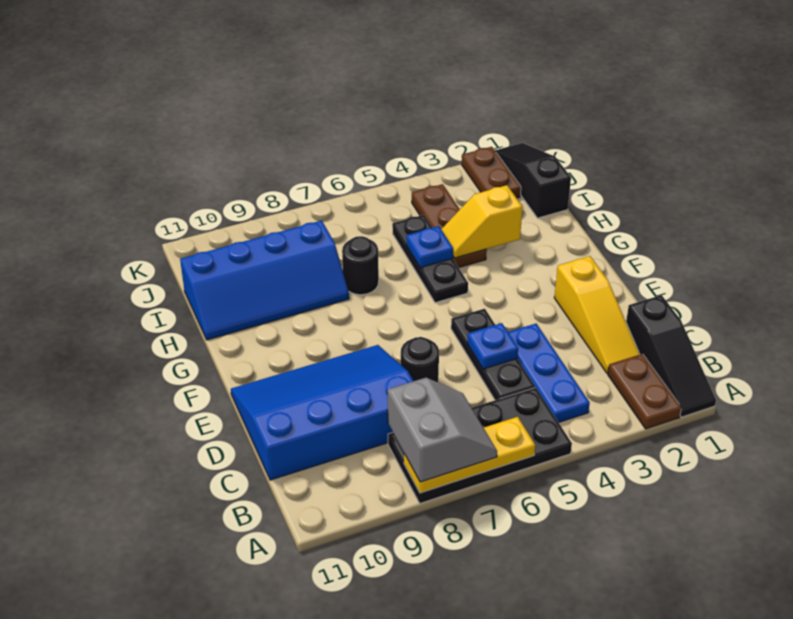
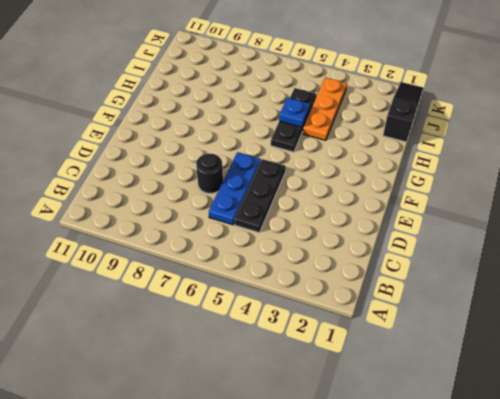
blue 1x3 plate [209,152,261,225] -> blue 1x3 plate moved to [508,324,590,422]
orange 1x3 plate [303,78,347,140] -> brown 1x3 plate [412,184,487,268]
none -> black 1x3 slope [626,295,716,417]
none -> brown 1x2 plate [608,354,682,429]
none -> black 2x4 plate [388,388,572,503]

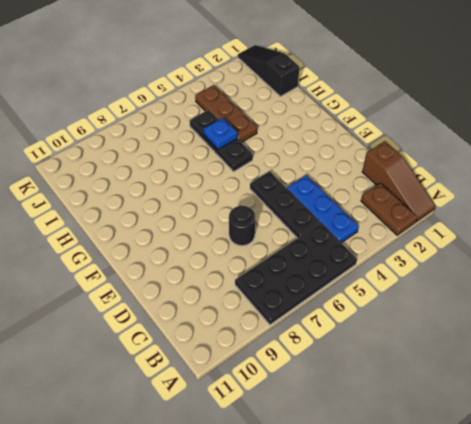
brown 1x3 slope [362,141,435,222] -> black 1x3 slope [626,295,716,417]
none -> yellow 1x3 slope [554,256,640,373]
none -> blue 3x4 slope [231,345,413,480]
none -> black 1x1 round brick [342,236,379,295]

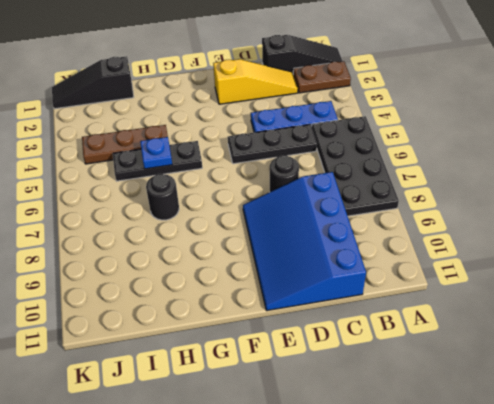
none -> blue 2x4 slope [180,220,349,340]
none -> brown 1x2 plate [462,147,521,198]
none -> yellow 1x3 plate [404,417,535,493]

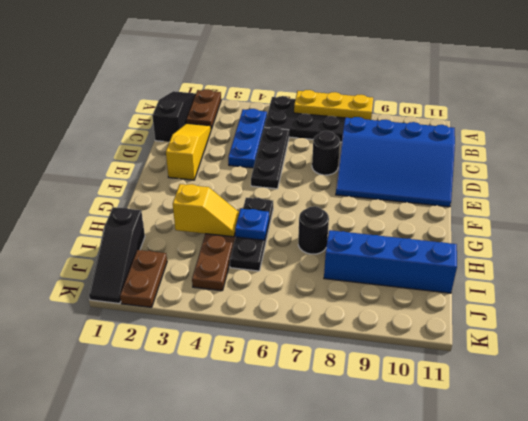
none -> blue 1x1 plate [467,323,518,369]
none -> grey 2x2 slope [388,378,497,482]

